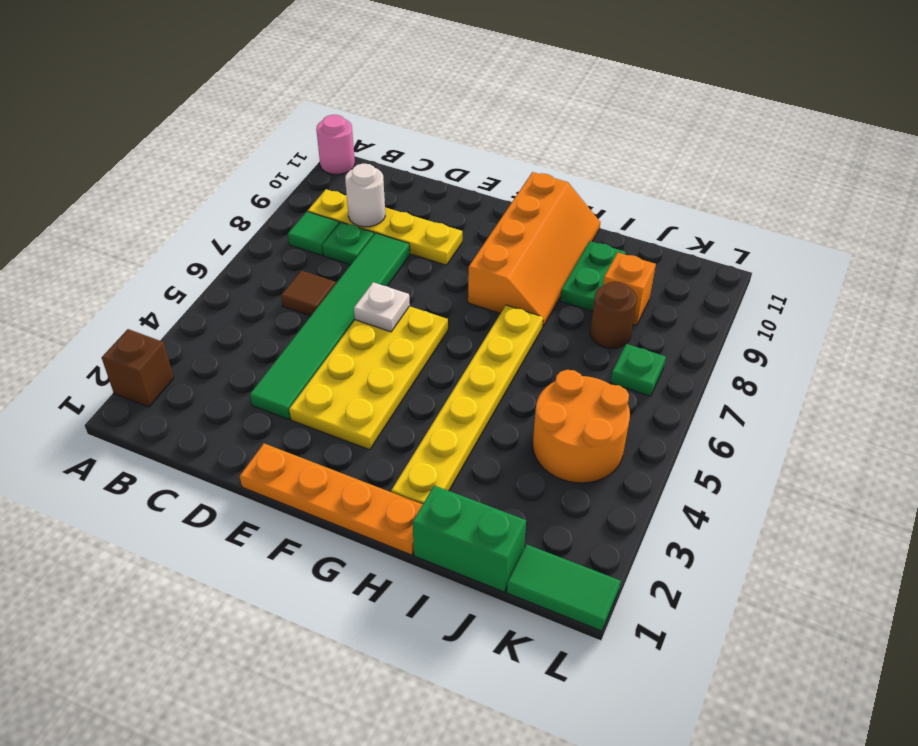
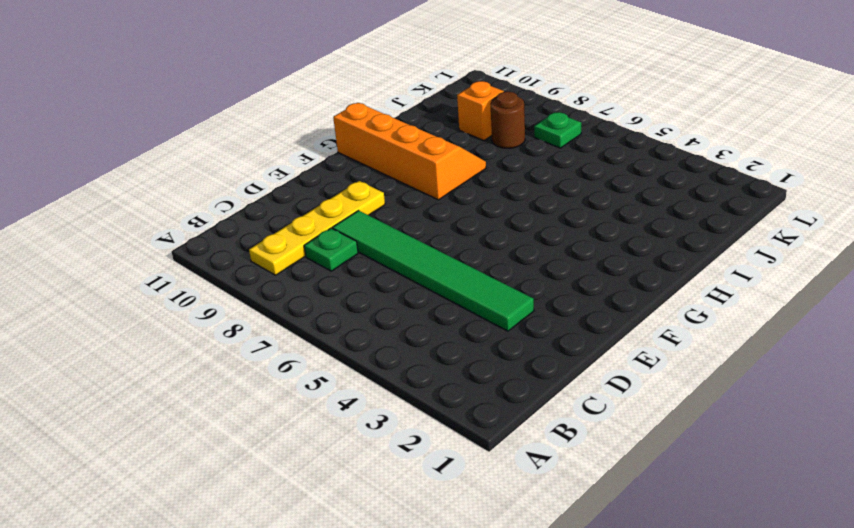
none -> brown 1x1 brick [102,329,174,407]
none -> pink 1x1 round brick [316,115,355,174]
none -> green 1x1 tile [288,211,339,255]

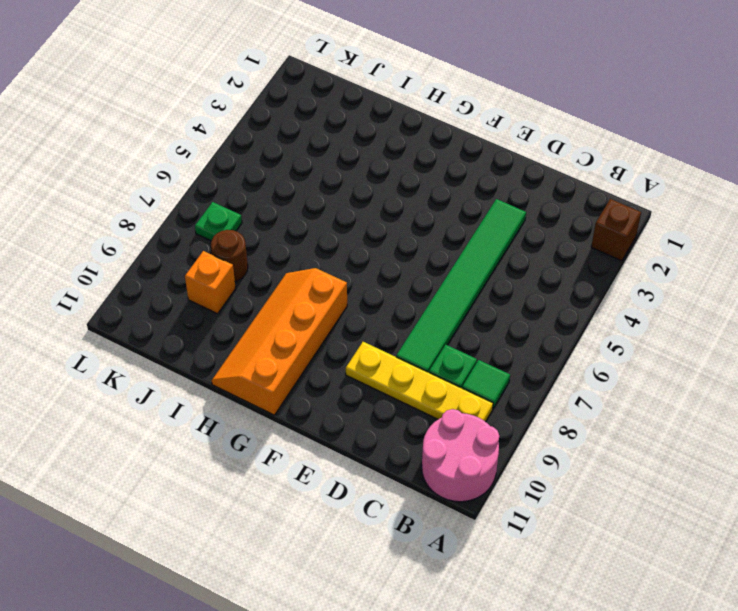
pink 2x2 round brick [422,409,499,502] -> pink 1x1 round brick [316,115,355,174]
none -> brown 1x1 tile [281,271,336,316]
none -> orange 1x4 plate [240,444,423,555]
none -> yellow 2x4 plate [289,306,448,450]

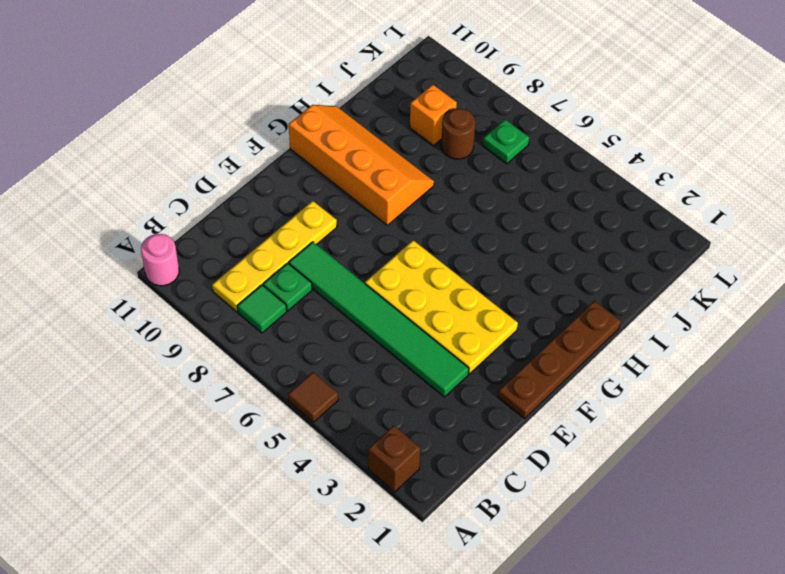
brown 1x1 tile [288,372,338,422] -> brown 1x1 tile moved to [281,271,336,316]
brown 1x4 plate [498,301,621,419] -> orange 1x4 plate [240,444,423,555]
none -> yellow 1x6 plate [391,305,543,504]
none -> green 1x2 brick [413,485,526,592]
none -> green 1x2 plate [560,241,625,311]

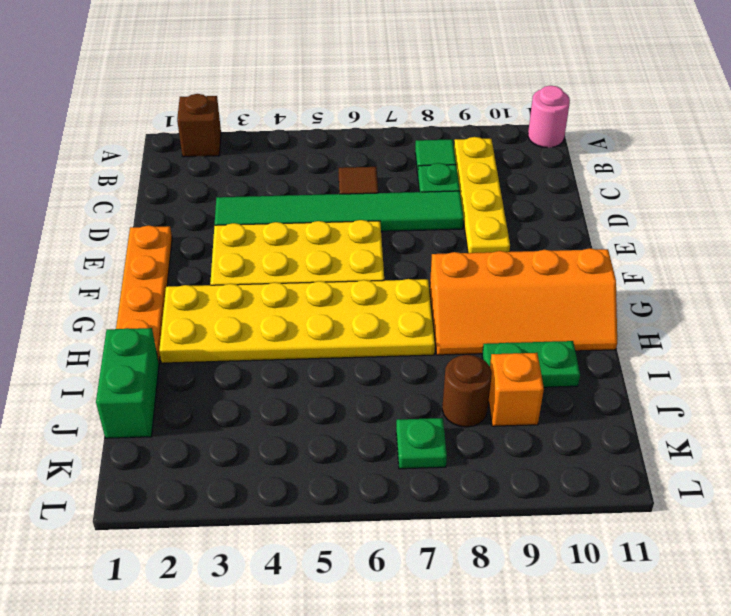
yellow 2x6 plate [159,279,435,363] -> yellow 1x6 plate [391,305,543,504]
none -> orange 2x2 round brick [533,370,630,483]
none -> green 1x2 tile [507,545,621,631]
none -> white 1x1 round brick [345,163,385,227]

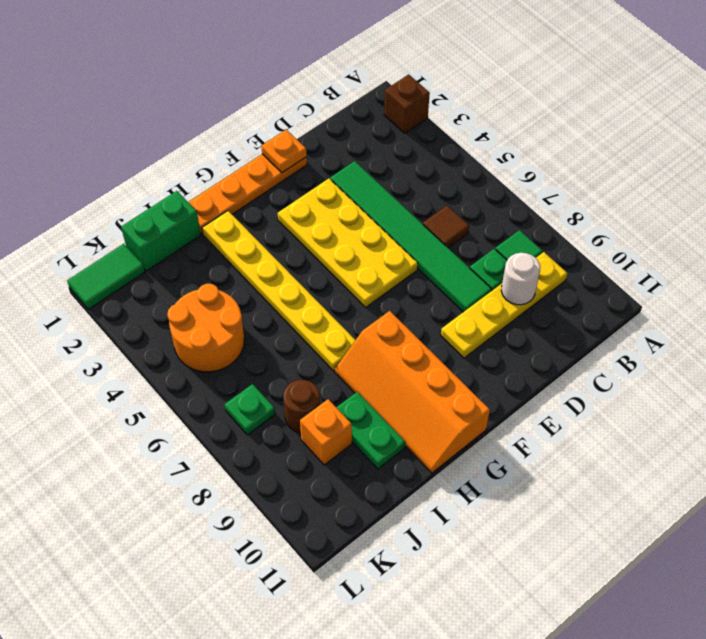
orange 1x1 plate [261,130,307,173] -> none
none -> pink 1x1 round brick [316,115,355,174]
none -> white 1x1 plate [354,282,410,332]

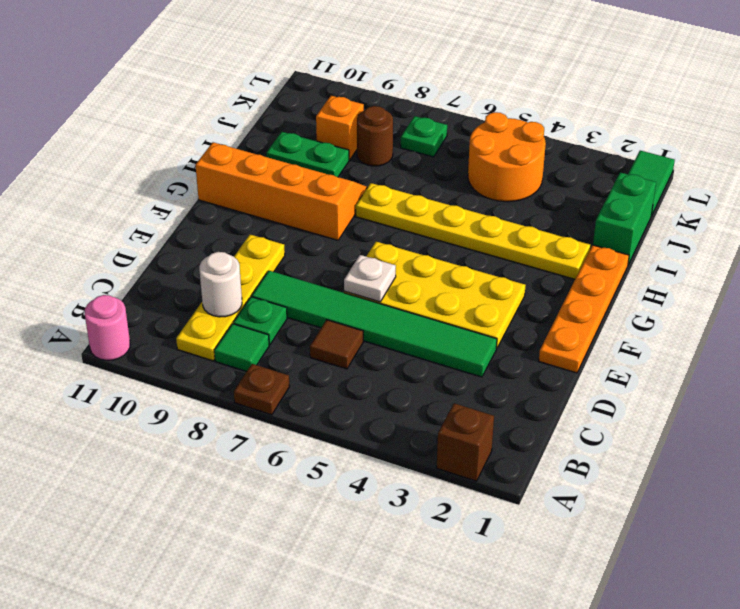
brown 1x1 plate [234,364,290,415] -> none

